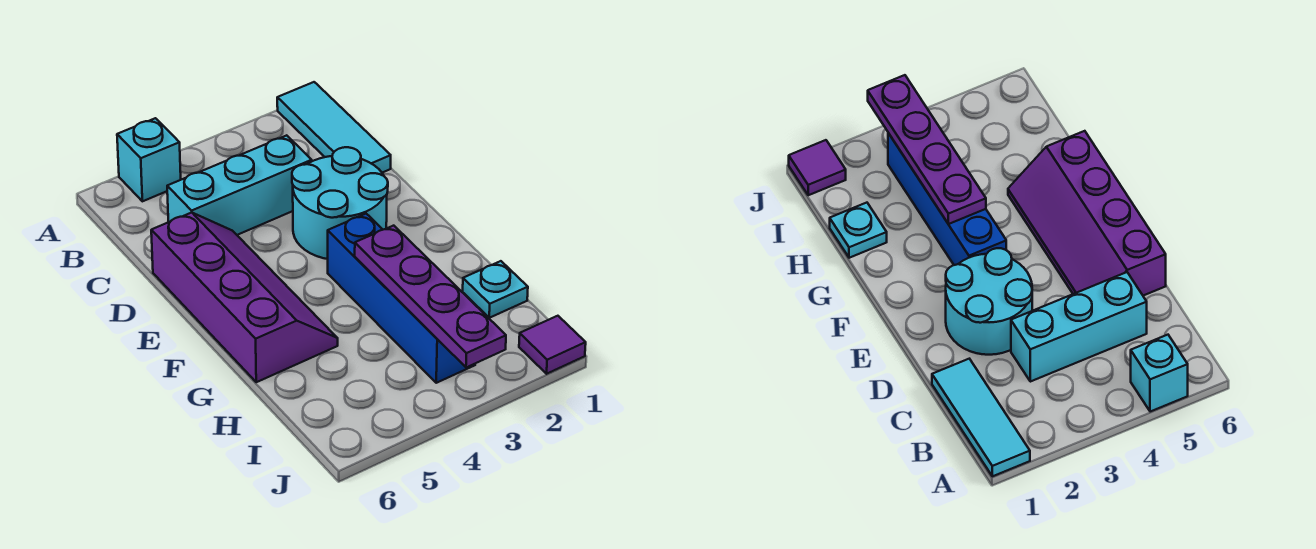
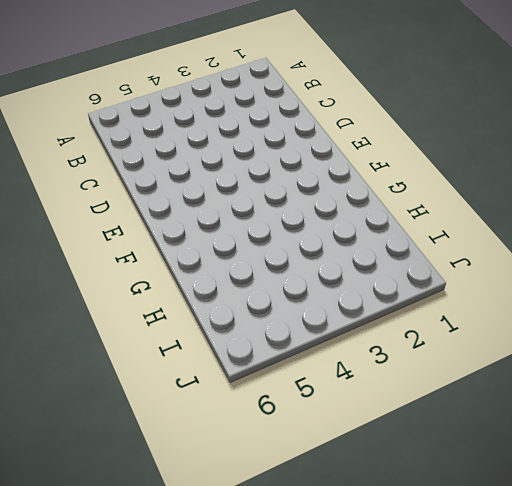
none -> cyan 1x3 tile [277,82,391,173]
none -> cyan 1x1 brick [117,118,181,201]

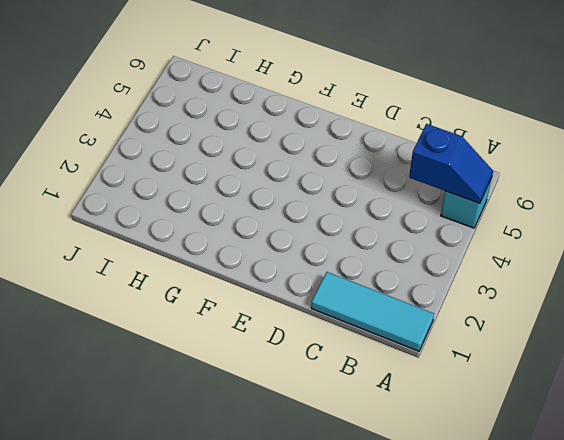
blue 1x2 slope [409,124,493,203] -> none
none -> cyan 1x3 brick [167,135,312,235]
none -> cyan 2x2 round brick [292,147,388,259]

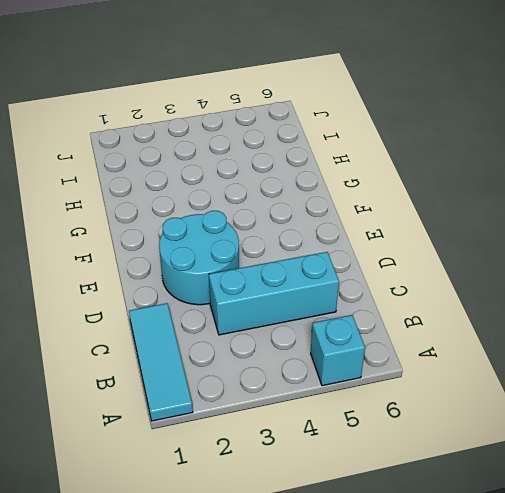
none -> purple 2x4 slope [151,213,338,382]
none -> blue 1x4 brick [328,214,475,383]

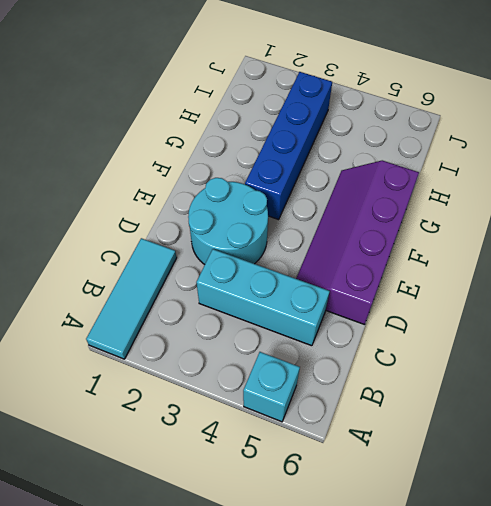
none -> cyan 1x1 plate [463,261,528,318]
none -> purple 1x1 tile [519,316,586,374]

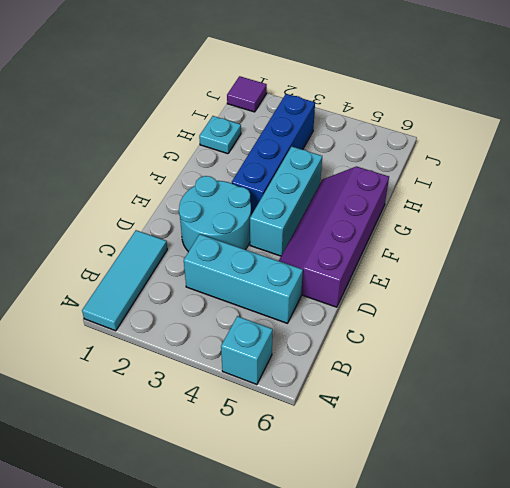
cyan 1x3 brick [250,147,322,256] -> none
none -> purple 1x4 plate [355,226,506,368]

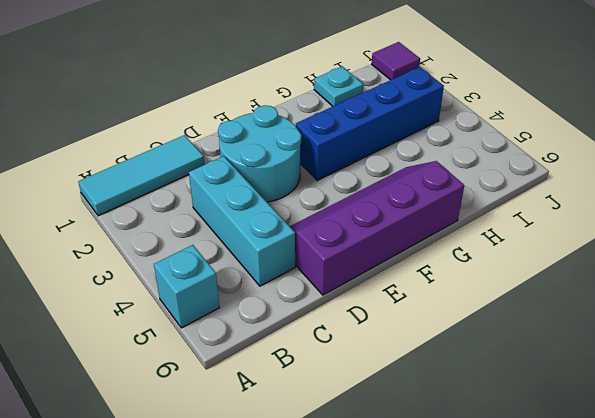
none -> purple 1x4 plate [355,226,506,368]

